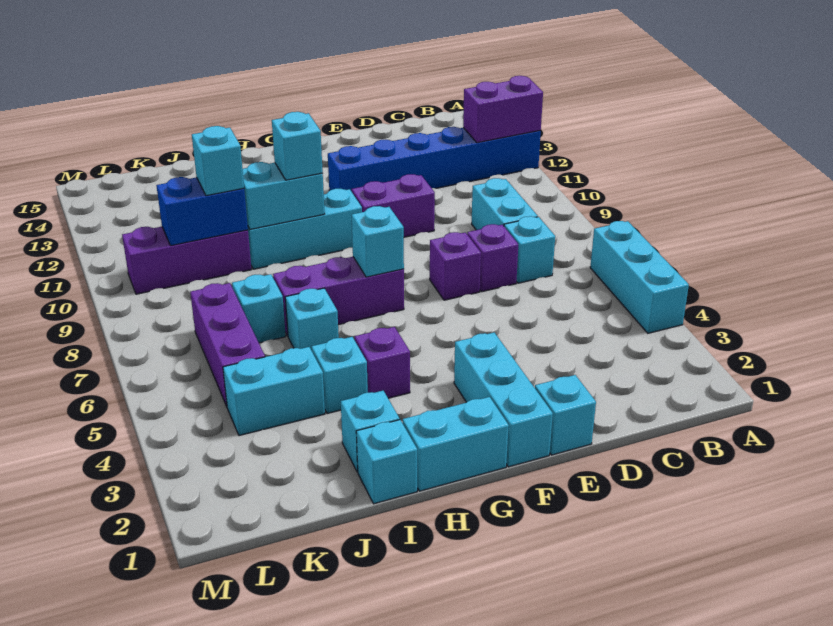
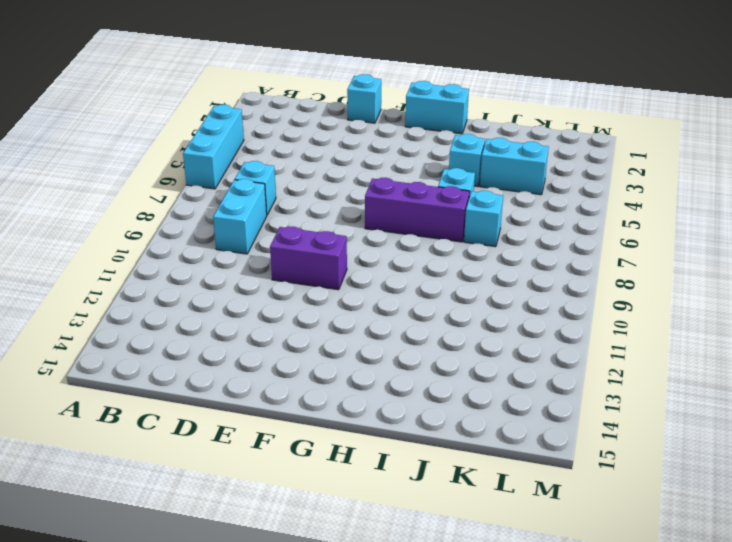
none -> blue 1x6 brick [328,127,541,191]
none -> purple 1x1 brick [467,224,518,292]
none -> purple 1x1 brick [430,232,481,300]

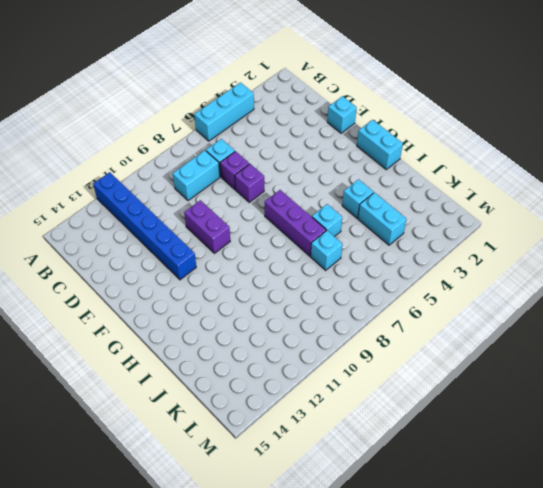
none -> cyan 1x3 brick [454,332,553,467]
none -> cyan 1x3 brick [248,189,362,269]
none -> purple 1x1 brick [355,327,410,398]

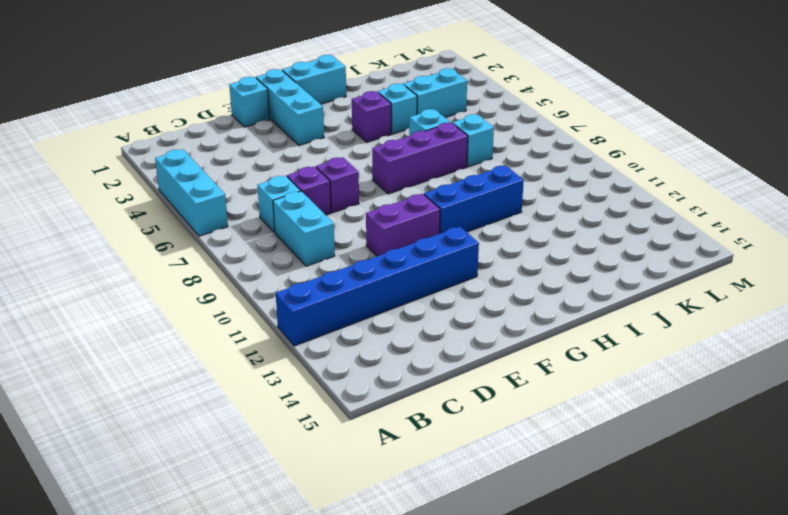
blue 1x3 brick [424,165,524,233] -> cyan 1x3 brick [248,189,362,269]
none -> cyan 1x1 brick [356,420,417,504]
none -> cyan 1x1 brick [341,391,400,472]
none -> purple 1x3 brick [122,227,252,294]

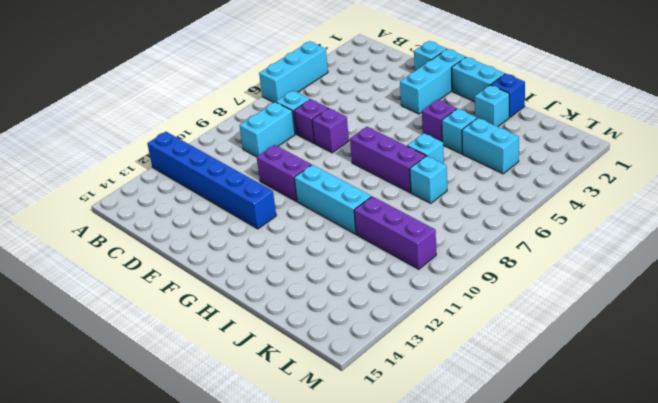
blue 1x1 brick [491,74,525,117] -> cyan 1x1 brick [356,420,417,504]
none -> purple 1x3 brick [190,283,265,406]
none -> purple 1x2 brick [463,76,543,143]
none -> cyan 1x1 brick [352,206,404,277]

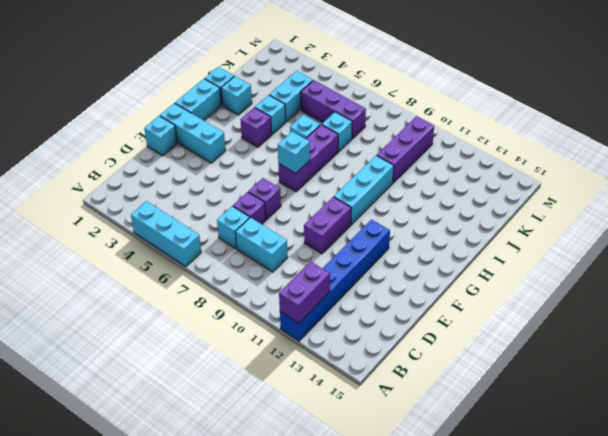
none -> cyan 1x2 brick [243,162,325,229]
none -> blue 1x2 brick [156,177,248,246]
none -> cyan 1x1 brick [272,112,323,180]

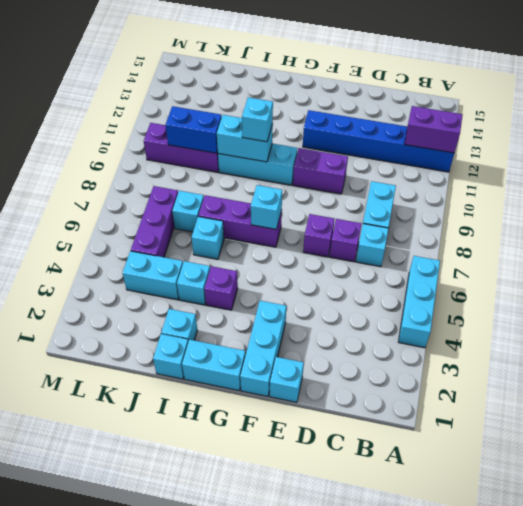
none -> cyan 1x1 brick [192,126,244,196]

